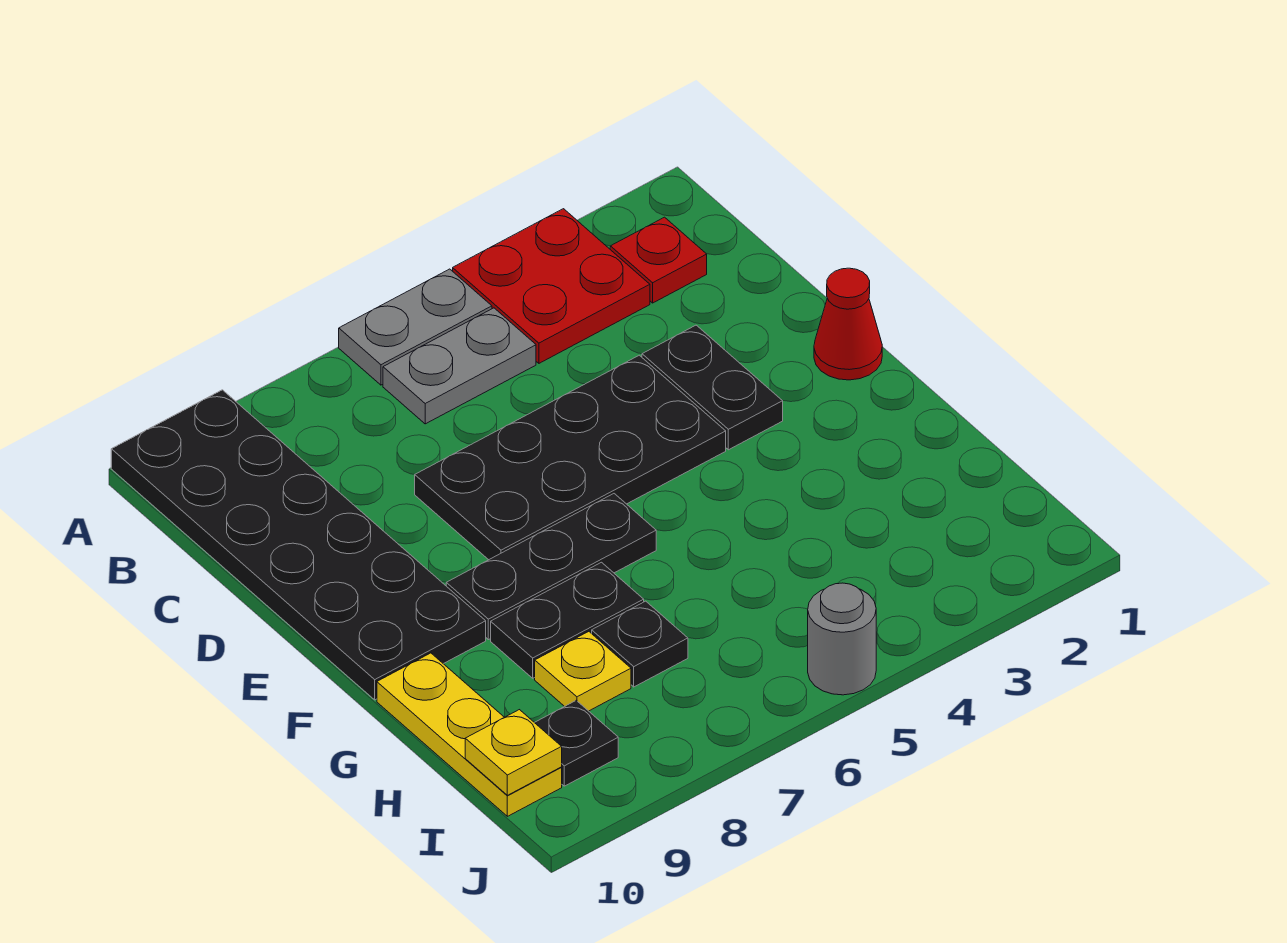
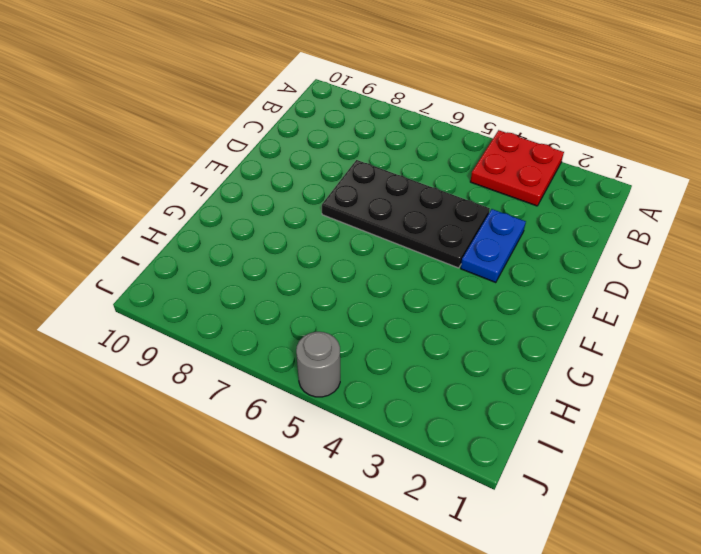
blue 1x2 plate [461,209,526,283] -> black 1x2 plate [642,325,783,450]
none -> grey 1x2 plate [339,269,492,385]
none -> black 2x6 plate [111,390,486,700]
none -> red 1x1 plate [610,217,707,303]

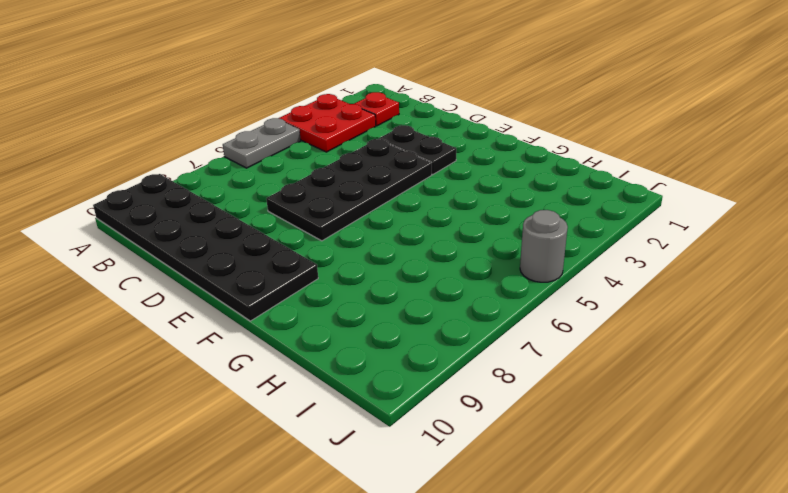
none -> grey 1x2 plate [383,308,536,424]
none -> red 1x1 cone [814,268,882,380]
none -> black 1x3 plate [446,494,656,640]

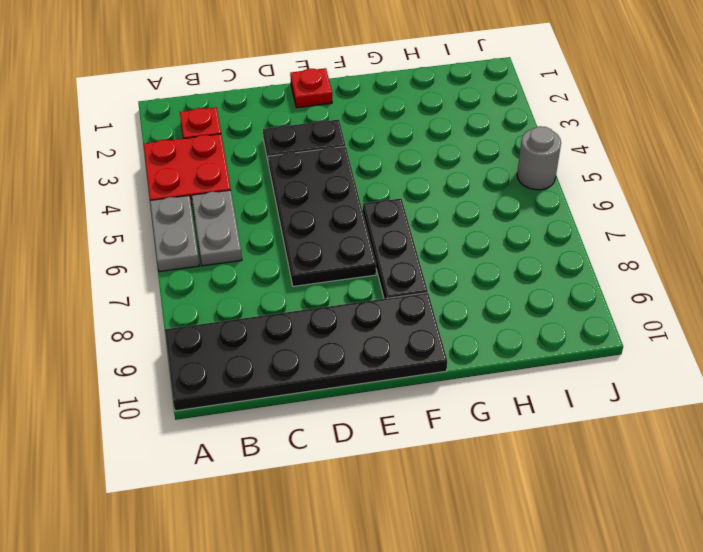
red 1x1 plate [290,68,332,108] -> red 1x1 cone [814,268,882,380]
none -> black 1x2 plate [491,562,644,678]
none -> yellow 1x3 plate [377,653,562,816]
none -> black 1x1 plate [592,601,688,687]

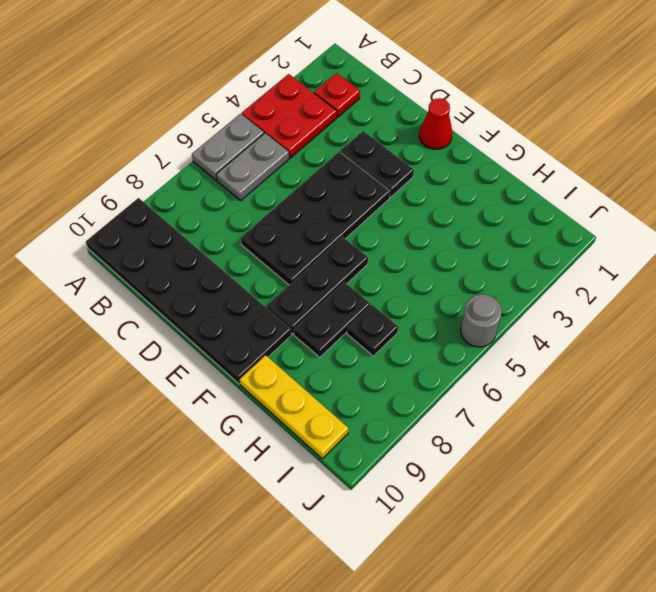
none -> yellow 1x1 plate [535,632,631,711]
none -> black 1x1 plate [535,700,618,786]
none -> yellow 1x1 plate [465,710,562,795]

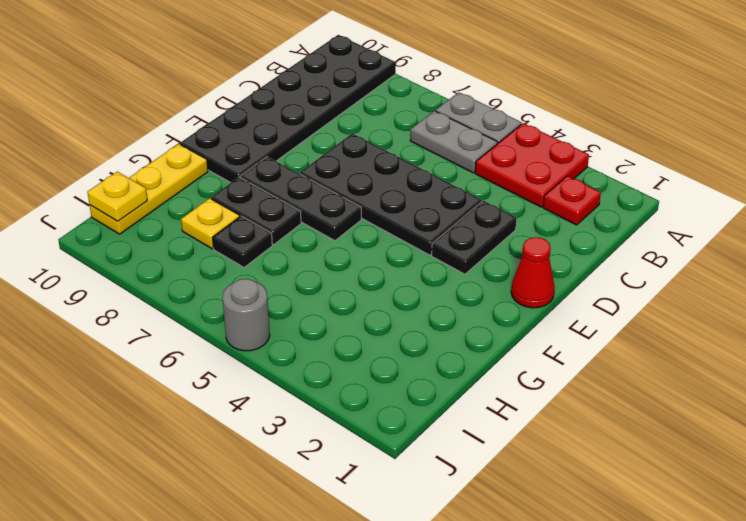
none -> black 1x1 plate [535,700,618,786]

